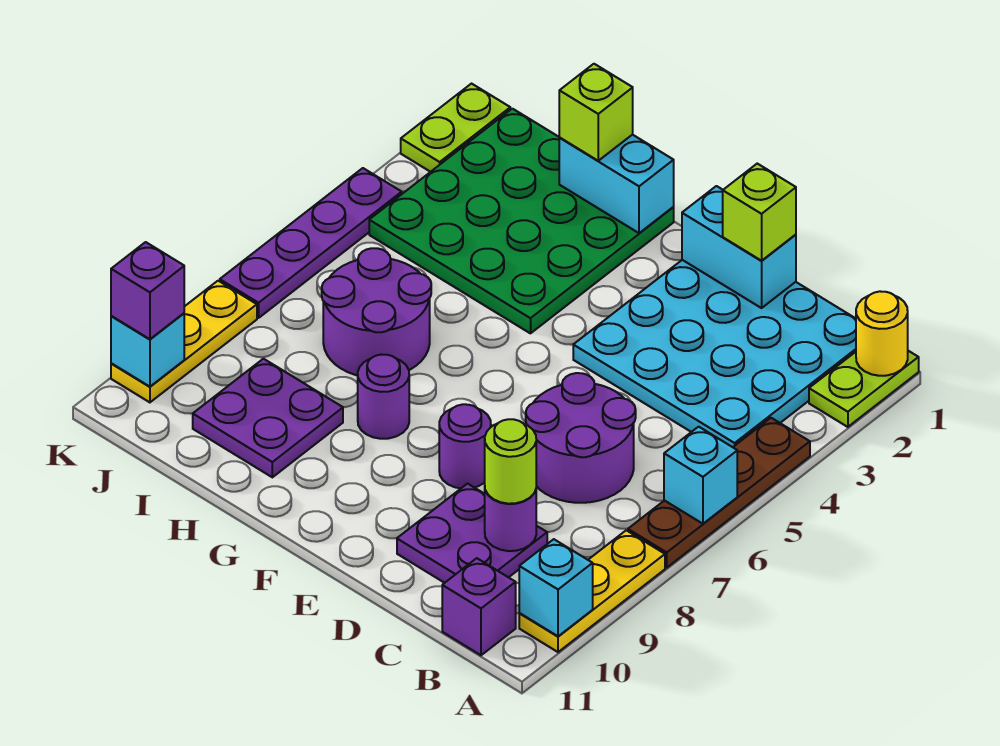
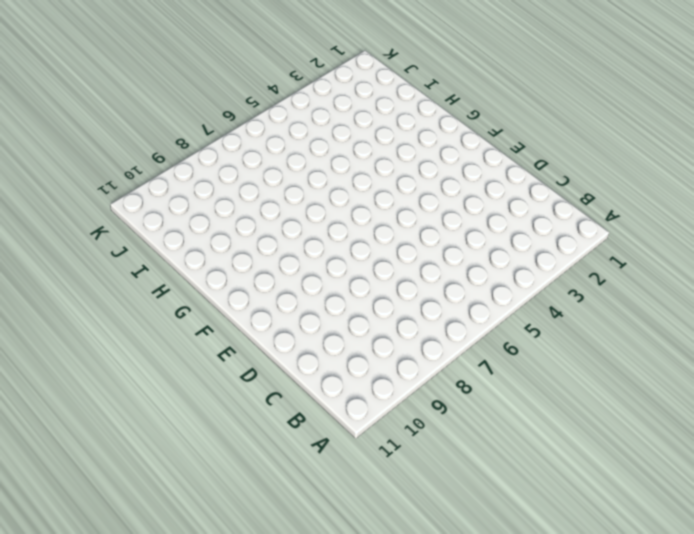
none -> lime 1x2 plate [809,351,919,427]
none -> brown 1x4 plate [628,418,810,568]
none -> yellow 1x3 plate [519,530,665,652]

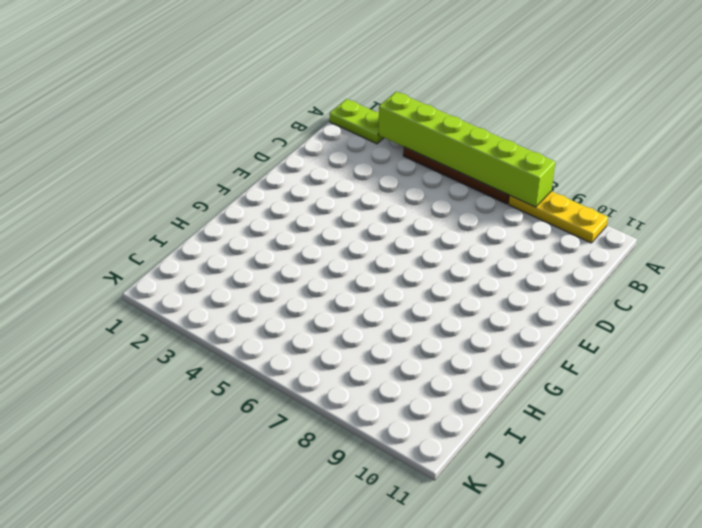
lime 1x6 brick [378,92,555,207] -> cyan 1x1 brick [664,427,737,524]
none -> cyan 4x4 plate [573,260,856,447]
none -> purple 1x1 brick [442,558,516,655]
none -> purple 2x2 round brick [526,373,636,503]

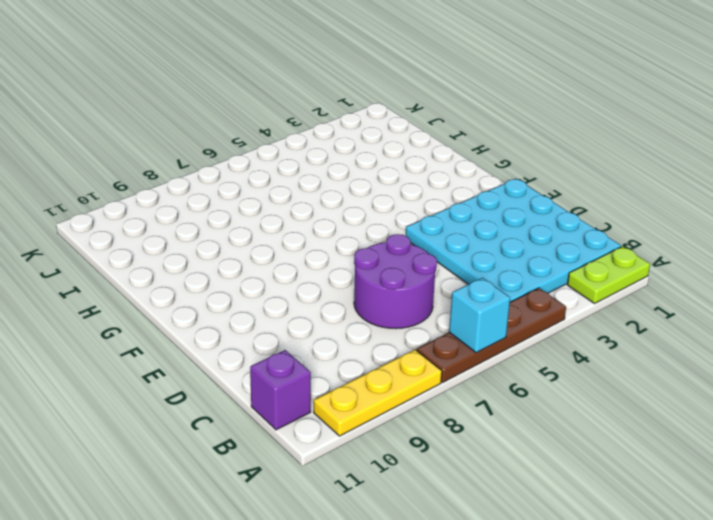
none -> purple 2x2 plate [397,484,547,583]
none -> purple 1x1 round brick [439,404,491,488]
none -> green 4x4 plate [369,109,674,333]

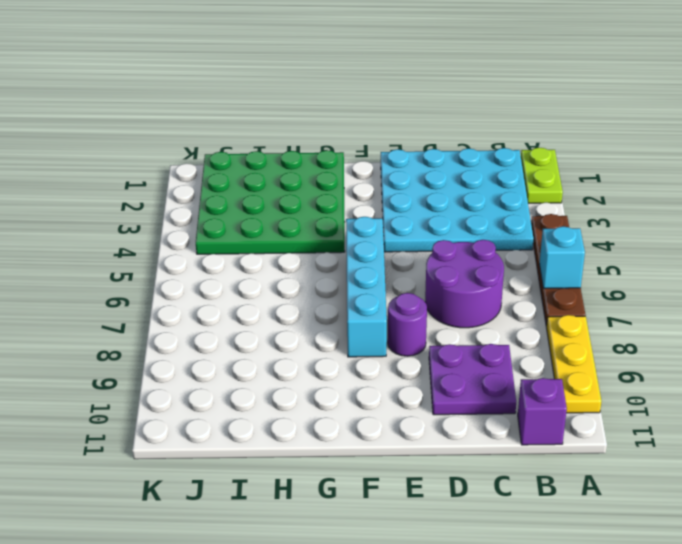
cyan 1x4 brick [346,217,387,357] -> none
none -> purple 1x1 round brick [358,354,409,439]
none -> purple 2x2 round brick [322,248,431,375]
none -> purple 2x2 plate [193,359,343,477]

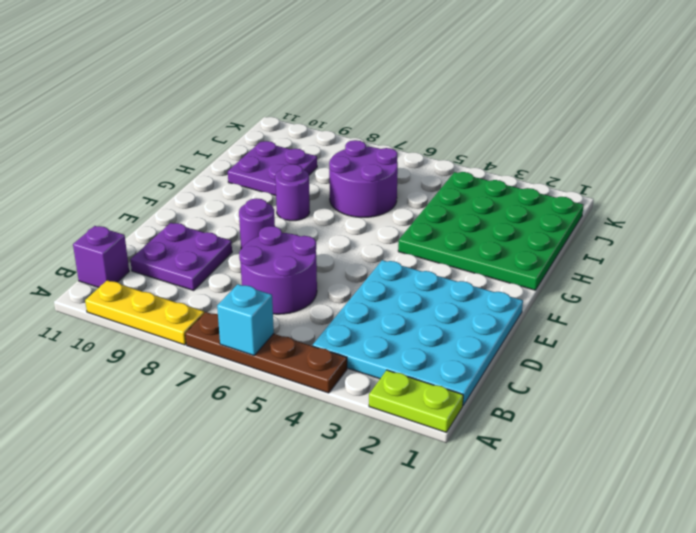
none -> lime 1x2 plate [401,84,510,172]
none -> purple 1x4 plate [220,168,402,318]
none -> yellow 1x3 plate [111,281,257,402]

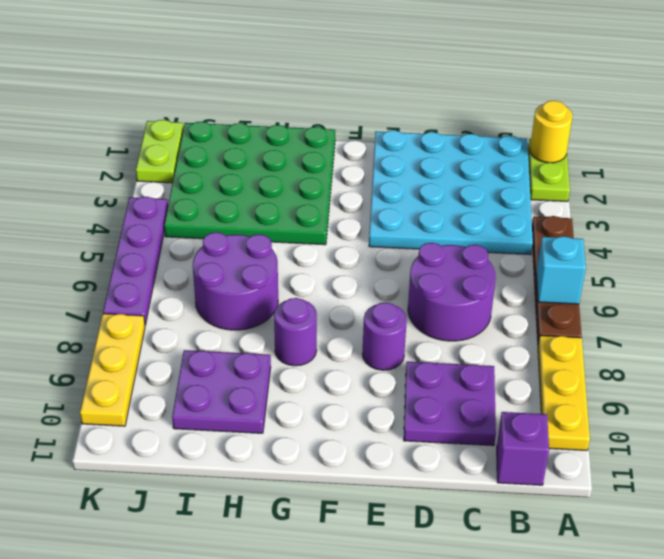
none -> cyan 1x1 brick [519,539,593,636]
none -> purple 1x1 round brick [485,490,536,551]
none -> cyan 1x2 brick [682,186,796,308]

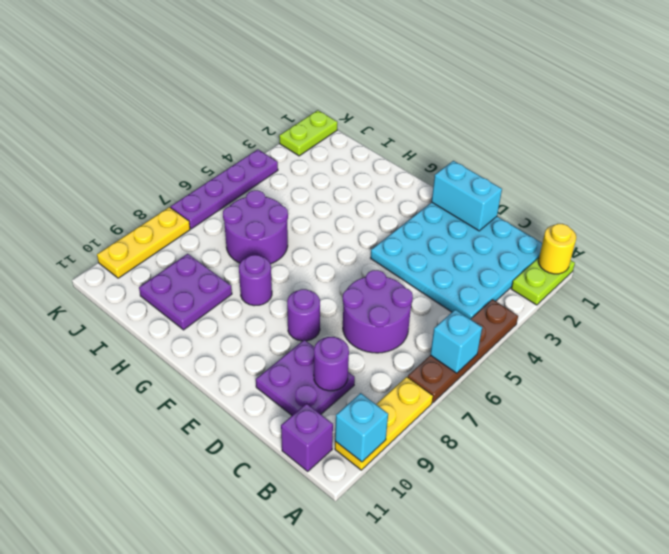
none -> green 4x4 plate [369,109,674,333]
none -> cyan 1x2 brick [559,135,674,233]
none -> cyan 1x1 brick [111,313,184,387]

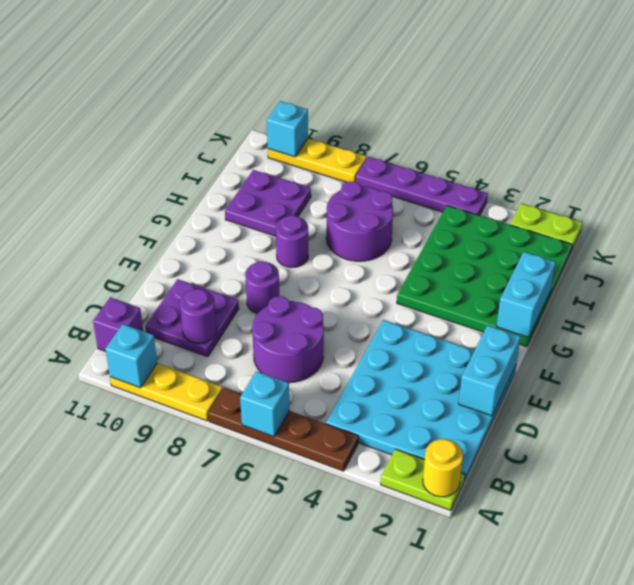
none -> lime 1x1 round brick [485,419,536,504]
none -> lime 1x1 brick [723,164,796,261]
none -> lime 1x1 brick [559,64,633,161]

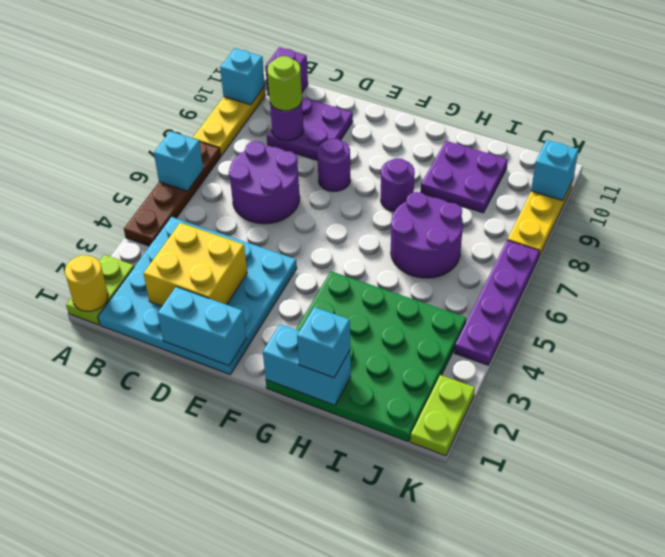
yellow 2x2 brick [143,223,247,306] -> none
cyan 1x1 brick [297,307,350,378] -> lime 1x1 brick [559,64,633,161]
none -> lime 1x1 brick [723,164,796,261]
none -> purple 1x1 brick [111,242,184,339]

